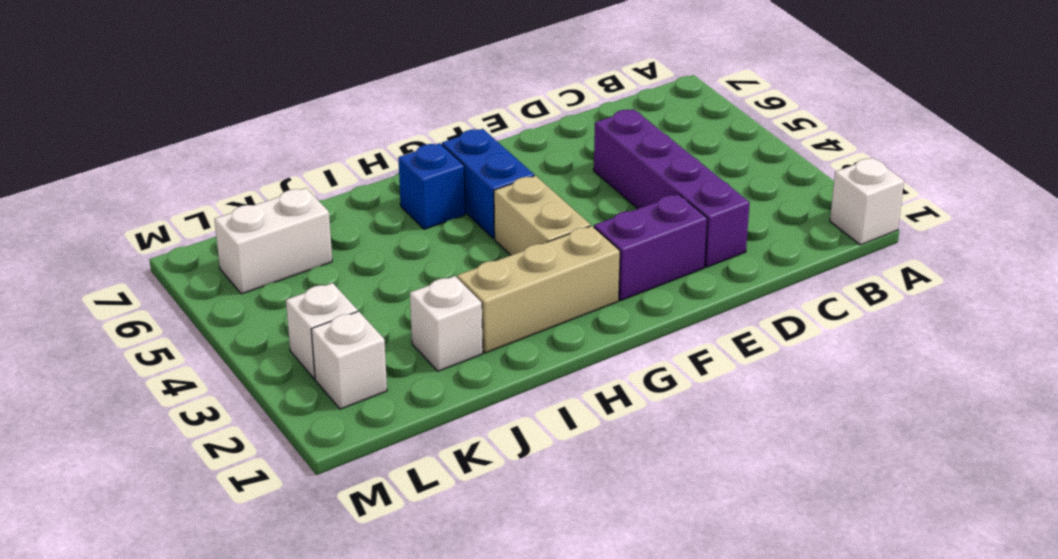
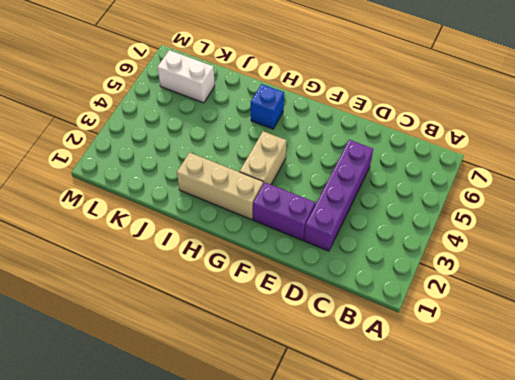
none -> white 1x1 brick [830,158,904,245]
none -> blue 1x2 brick [442,129,534,239]

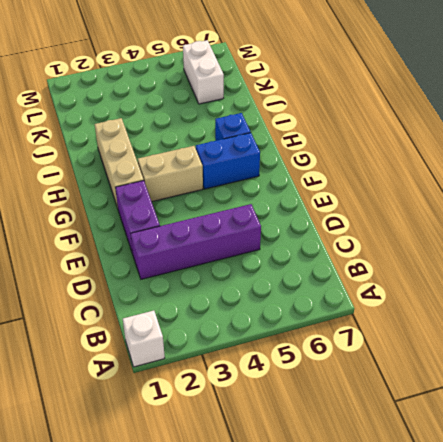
none -> white 1x1 brick [410,276,483,371]
none -> white 1x1 brick [311,311,387,409]

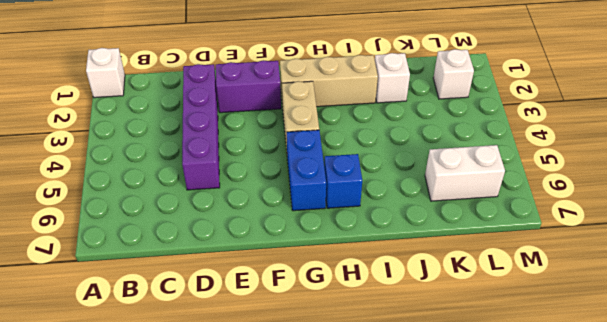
none -> white 1x1 brick [286,283,358,379]

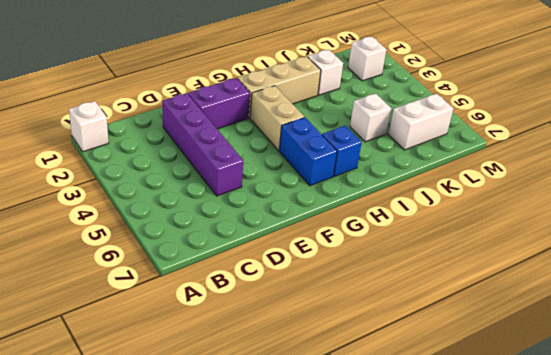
white 1x1 brick [350,94,391,142] -> white 1x1 brick moved to [286,283,358,379]

